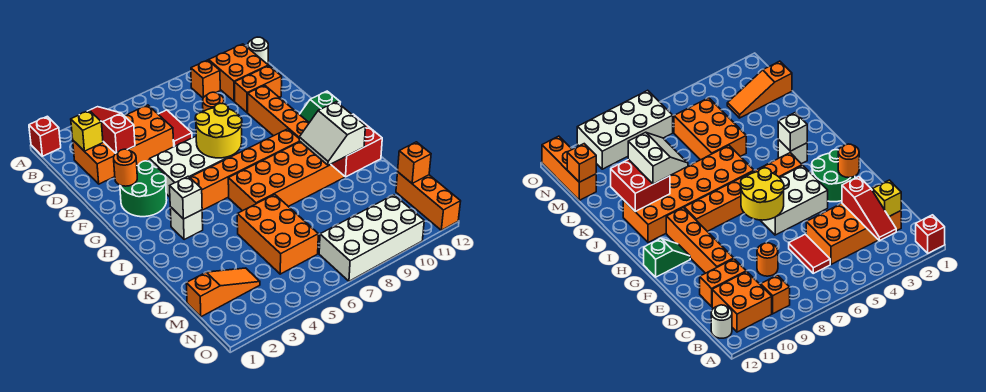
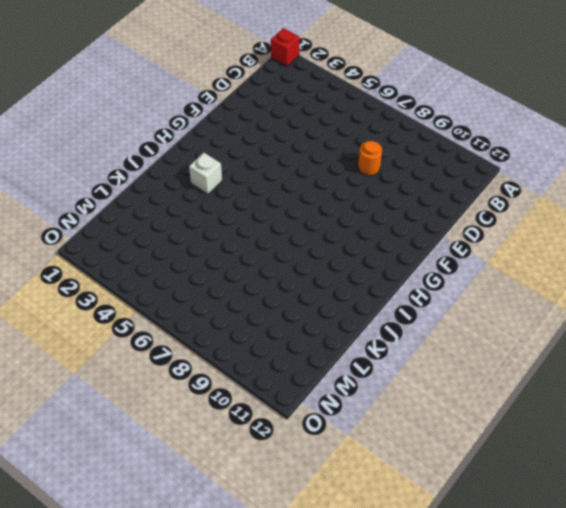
none -> orange 1x1 brick [191,60,220,98]
none -> orange 2x2 brick [209,44,268,101]
none -> white 1x1 round brick [248,37,268,64]

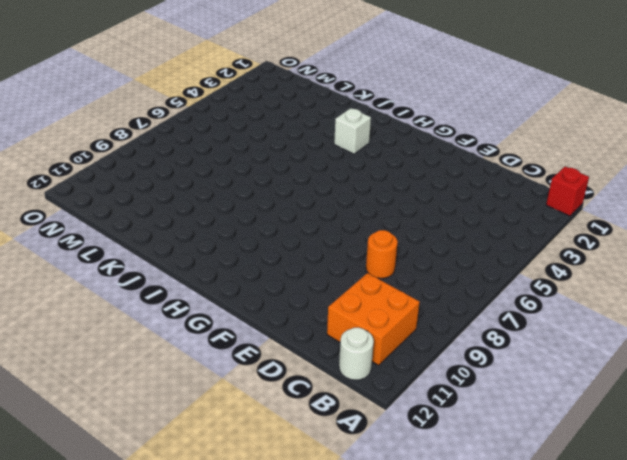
none -> orange 1x1 brick [191,60,220,98]
none -> orange 2x4 brick [73,105,174,184]
none -> red 1x2 tile [158,110,192,147]

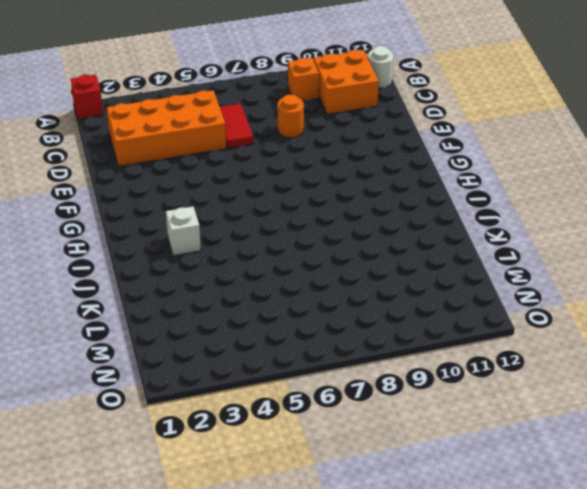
none -> orange 1x2 brick [235,66,282,113]
none -> orange 1x4 brick [248,85,309,138]
none -> green 2x2 round brick [120,161,167,217]

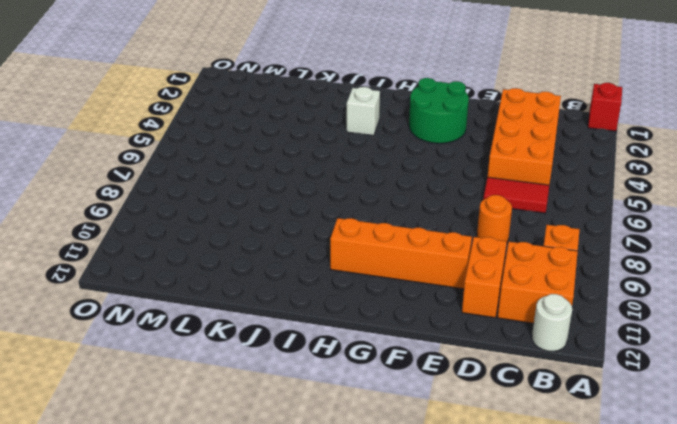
none -> white 2x3 brick [150,136,232,197]
none -> green 1x2 slope [299,91,340,123]
none -> orange 1x6 brick [190,129,300,210]

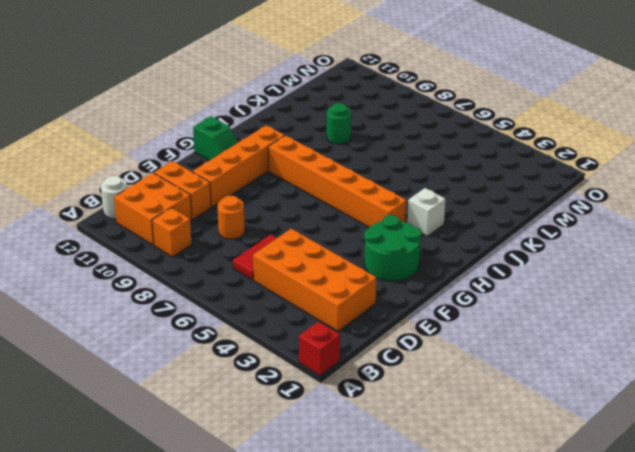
green 1x1 round brick [327,103,351,144] -> none
none -> white 2x3 brick [150,136,232,197]
none -> orange 2x6 brick [228,142,345,211]
none -> orange 2x3 brick [237,194,318,274]

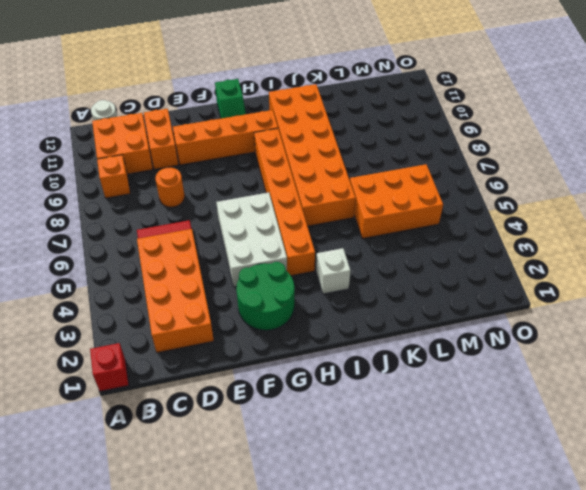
none -> orange 1x3 slope [186,268,260,317]
none -> orange 1x3 brick [396,172,461,230]
none -> white 2x4 brick [319,195,424,281]

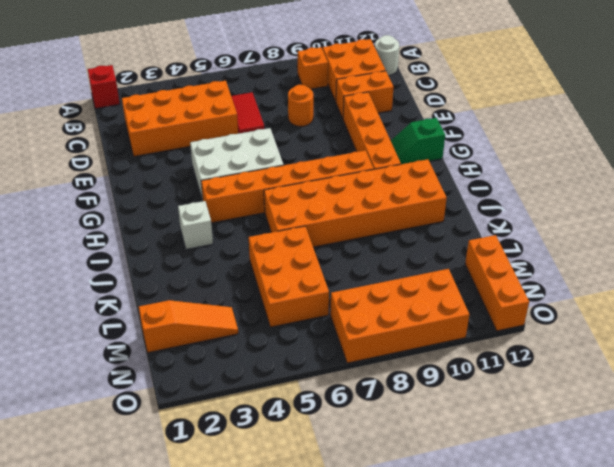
orange 2x4 brick [330,269,469,363] -> white 2x4 brick [319,195,424,281]
none -> green 2x2 round brick [120,161,167,217]
none -> red 1x3 slope [90,107,135,153]
none -> yellow 1x1 brick [71,110,103,151]

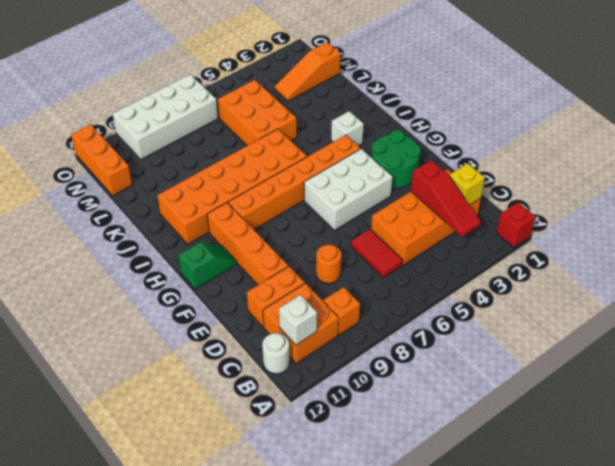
white 1x1 brick [279,295,317,345] -> white 1x1 brick moved to [170,176,202,219]
none -> orange 1x1 round brick [114,149,137,186]
none -> yellow 2x2 round brick [195,103,242,158]
none -> red 2x2 brick [331,114,382,177]

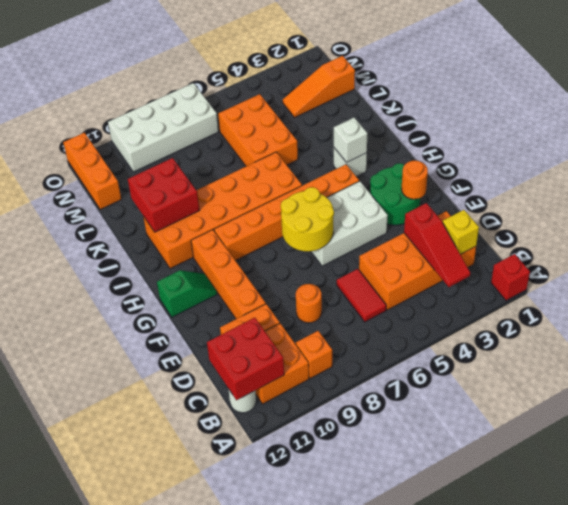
red 2x2 brick [207,318,284,400] -> none
none -> orange 1x1 brick [398,142,431,183]
none -> white 2x2 slope [299,102,365,165]

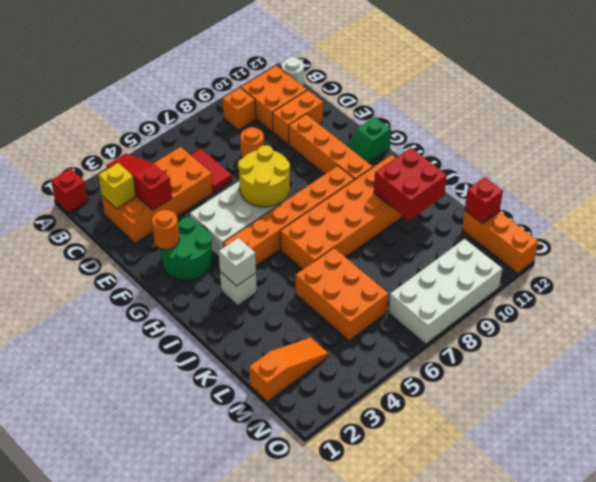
red 1x1 brick [465,177,503,224] -> orange 1x1 brick [398,142,431,183]
none -> white 2x2 slope [299,102,365,165]

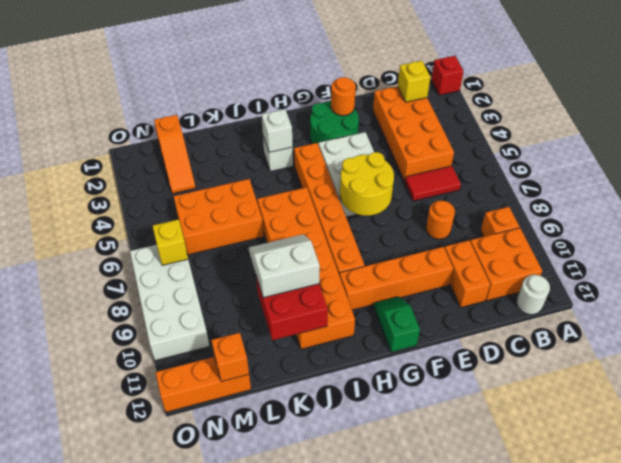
yellow 1x1 brick [153,219,188,265] -> none
none -> red 1x3 slope [90,107,135,153]

